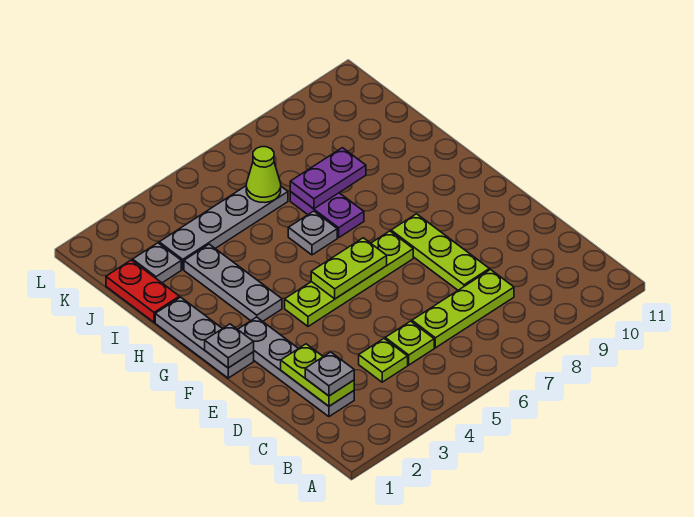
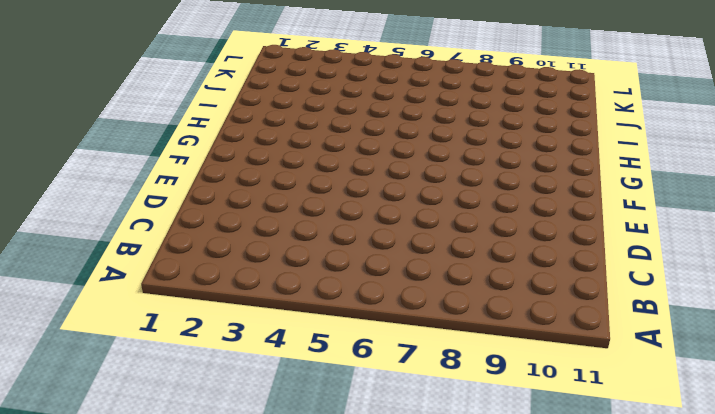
none -> grey 1x4 plate [238,317,354,417]
none -> lime 1x1 plate [359,339,408,382]
none -> lime 1x1 plate [385,321,434,365]

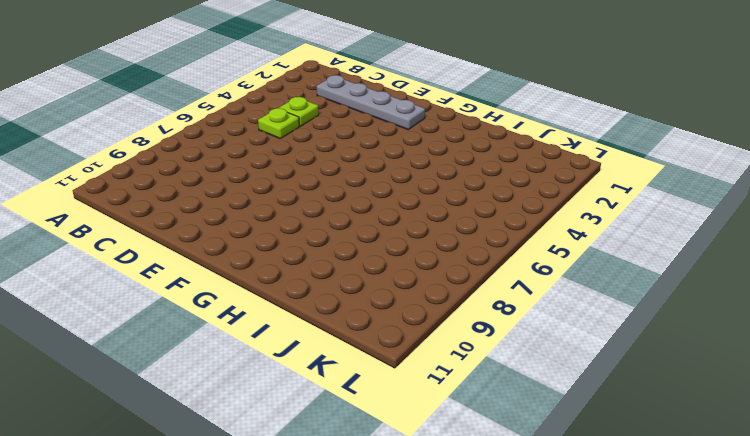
none -> lime 1x3 plate [412,270,514,348]
none -> lime 1x3 plate [391,214,489,290]
none -> grey 1x3 plate [155,297,254,378]

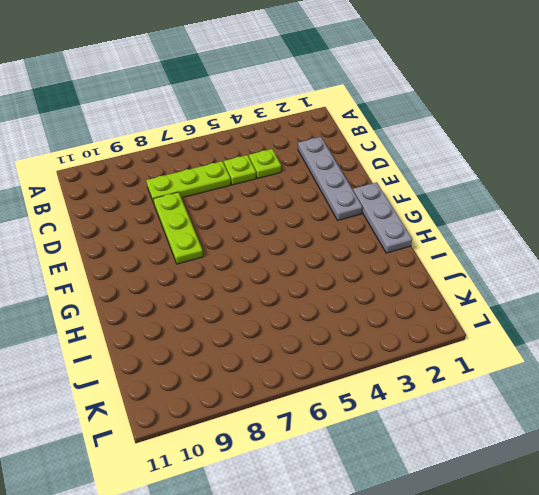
none -> lime 1x4 plate [285,231,413,326]
none -> grey 1x3 plate [184,244,282,321]
none -> grey 1x1 plate [288,211,337,255]

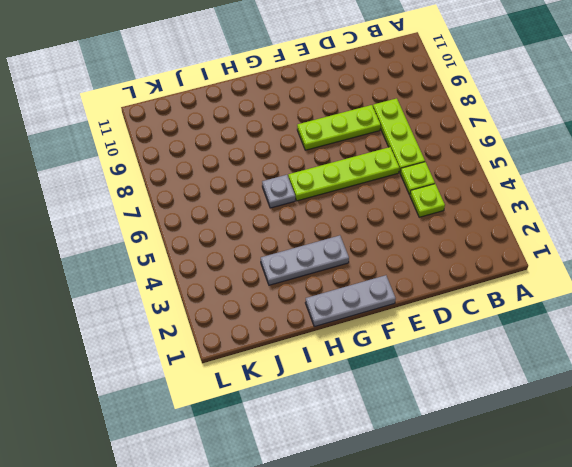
lime 1x4 plate [288,147,399,201] -> lime 1x4 plate turned to [285,231,413,326]
none -> grey 1x4 plate [238,317,354,417]
none -> purple 1x2 plate [290,192,364,238]
none -> red 1x2 plate [106,260,179,322]

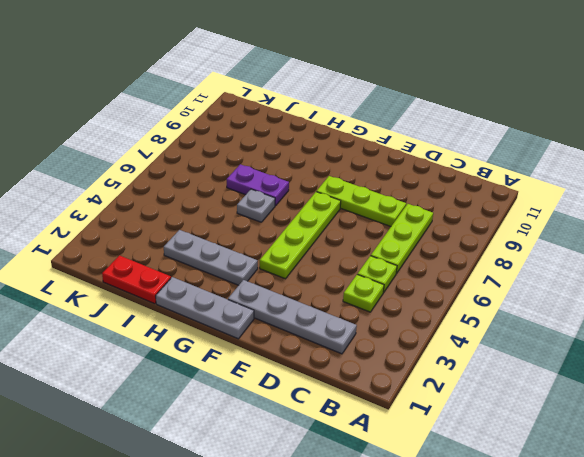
none -> grey 1x1 plate [133,243,181,283]
none -> grey 1x4 plate [159,186,288,269]
none -> lime 1x2 plate [281,344,354,406]

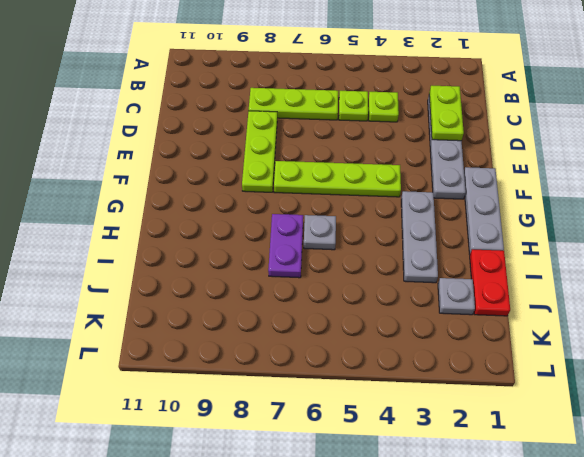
none -> grey 1x4 plate [159,186,288,269]
none -> grey 1x1 plate [205,324,254,368]
none -> lime 1x2 plate [311,238,387,299]

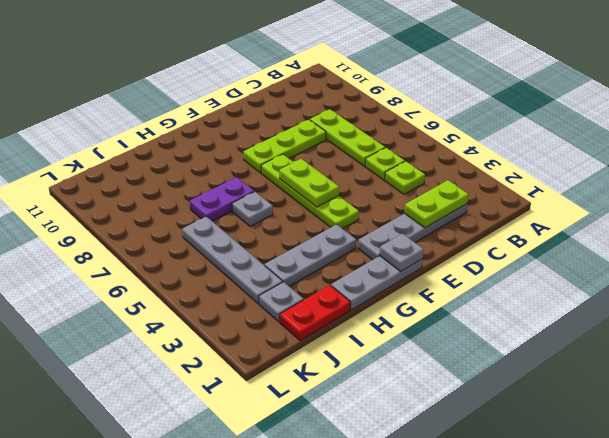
none -> purple 1x2 plate [290,148,366,209]
none -> lime 1x1 cone [246,147,281,203]
none -> grey 1x1 plate [305,352,354,396]

